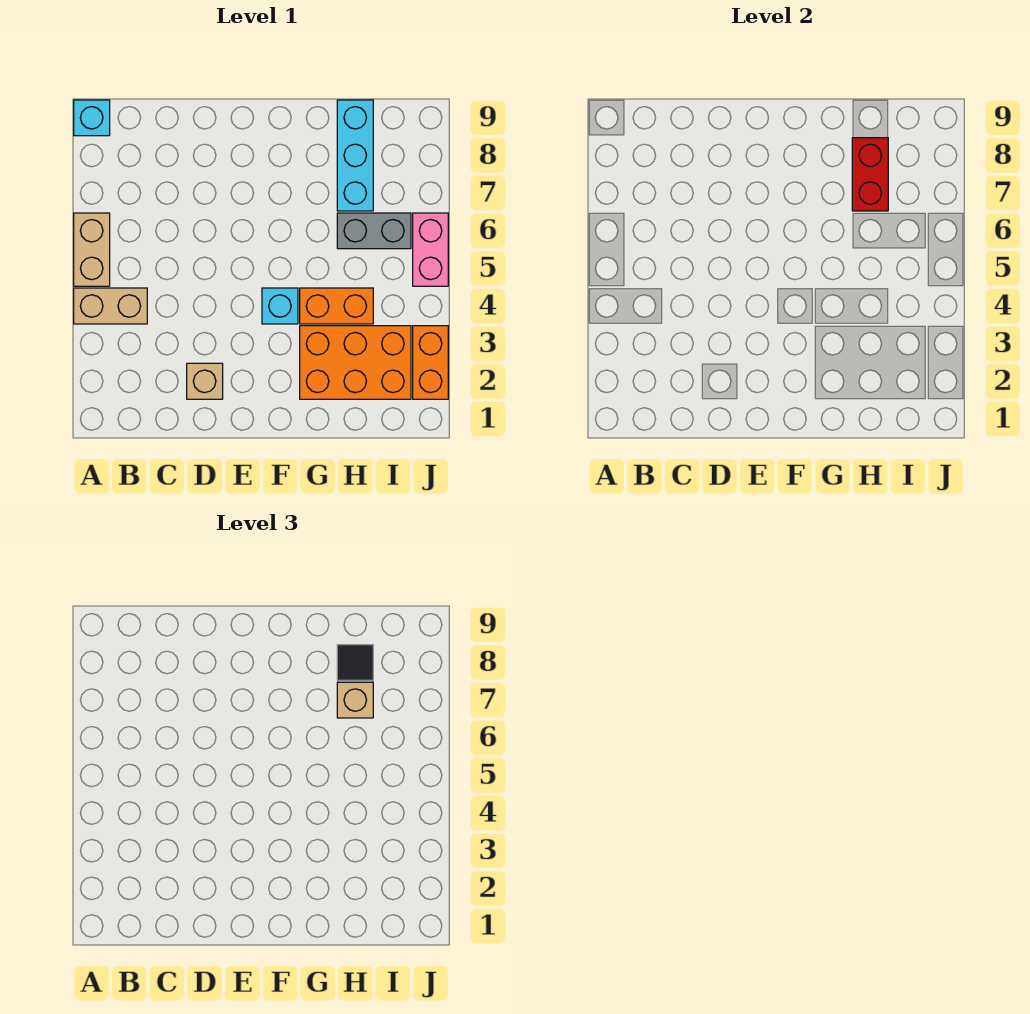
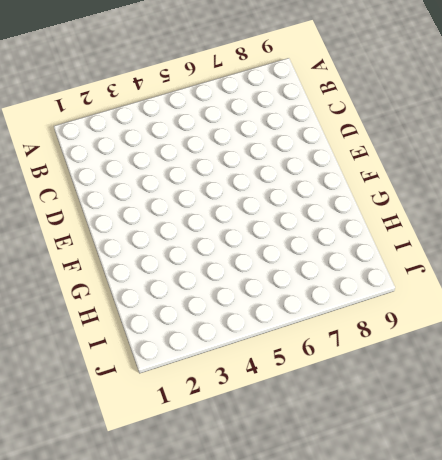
none -> tan 1x2 brick [74,288,147,324]
none -> tan 1x2 brick [74,213,110,286]
none -> cyan 1x1 brick [74,100,110,136]

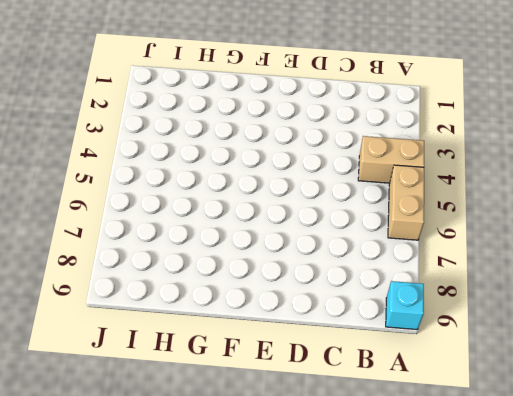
none -> tan 1x1 brick [187,363,223,399]
none -> cyan 1x1 brick [262,288,298,324]
none -> orange 2x3 brick [300,326,411,399]

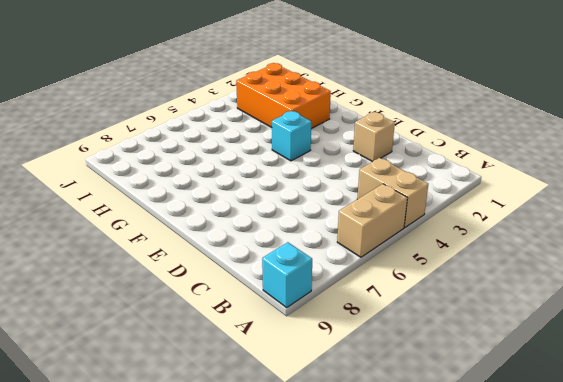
none -> orange 1x2 brick [300,288,373,324]
none -> grey 1x2 brick [337,213,411,249]
none -> cyan 1x3 brick [337,100,373,211]

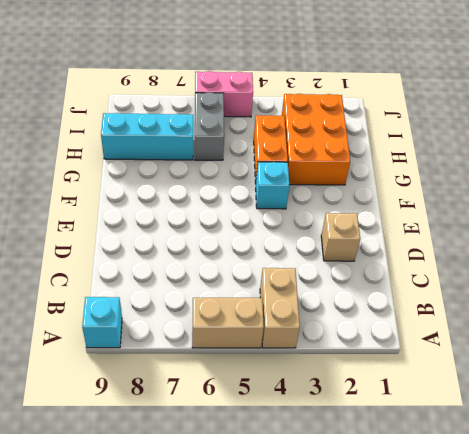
none -> orange 1x2 brick [413,326,448,399]
none -> red 1x2 brick [852,138,888,211]
none -> tan 1x1 brick [337,682,373,718]

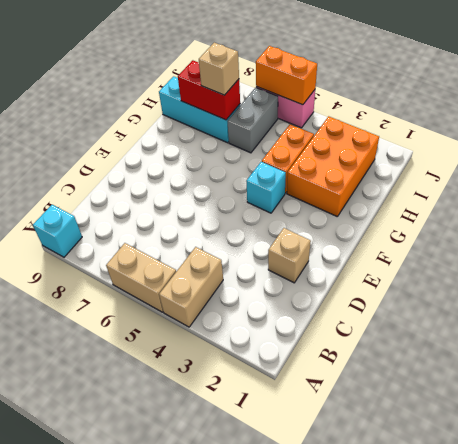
orange 1x2 brick [256,46,317,105] -> orange 1x2 brick moved to [413,326,448,399]
none -> black 1x1 tile [337,645,373,680]

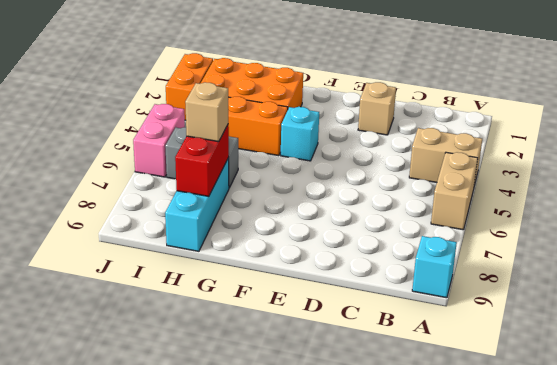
none -> black 1x1 tile [337,645,373,680]

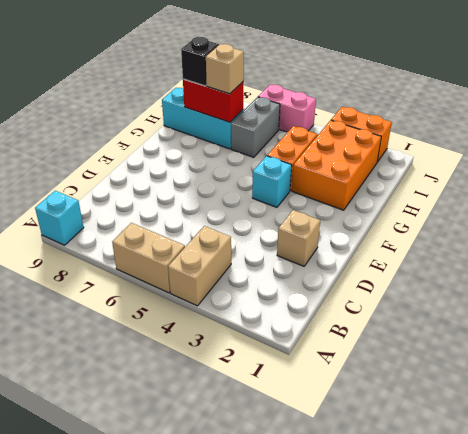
black 1x1 brick [181,37,219,86] -> black 1x1 tile [337,645,373,680]

